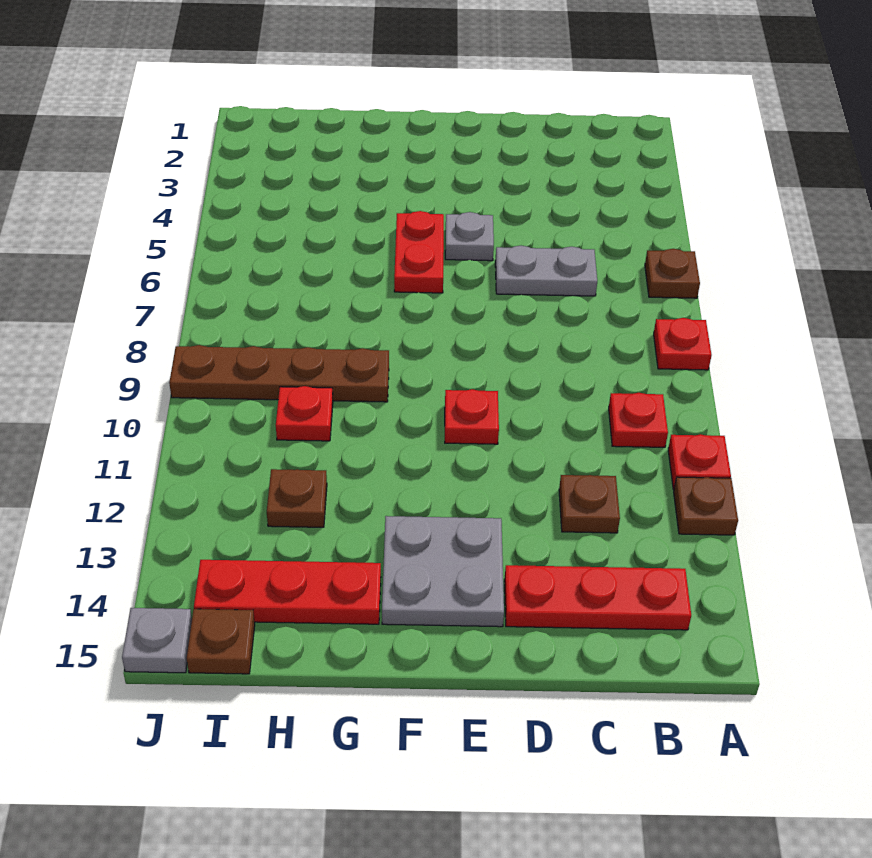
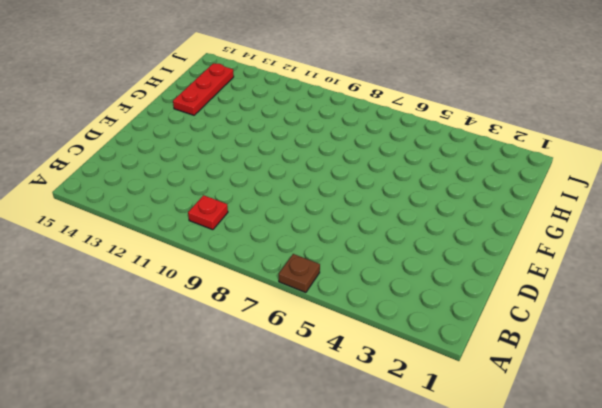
none -> red 1x1 plate [654,318,712,370]
none -> red 1x1 plate [668,434,731,489]
none -> brown 1x1 plate [674,477,738,535]

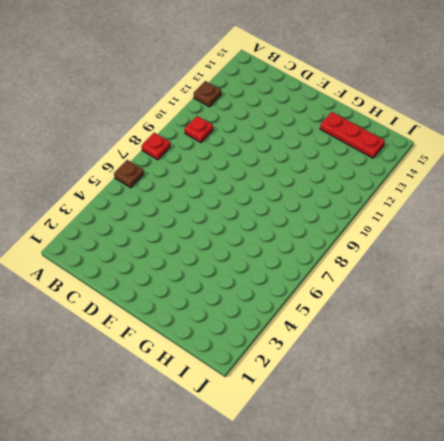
none -> red 1x1 plate [668,434,731,489]
none -> red 1x3 plate [504,565,691,630]
none -> grey 1x2 plate [495,246,597,296]

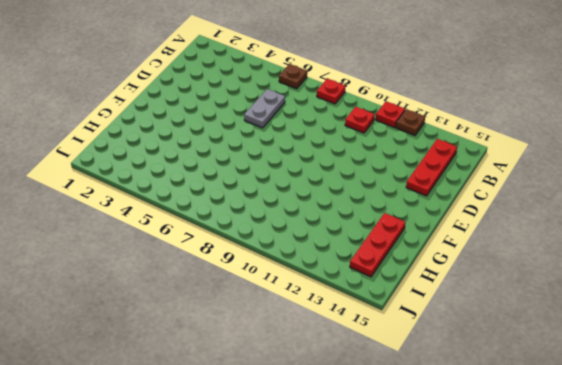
none -> brown 1x1 plate [559,475,620,533]
none -> grey 1x1 plate [445,212,494,261]
none -> red 1x1 plate [445,389,499,444]

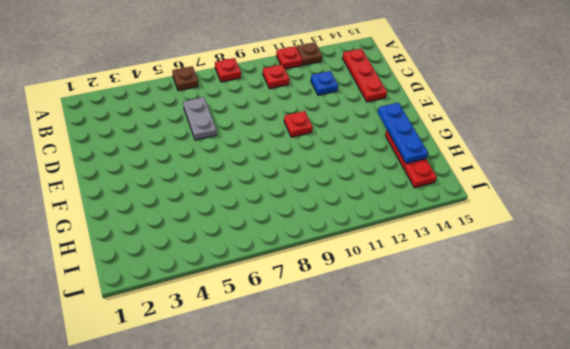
blue 1x1 plate [311,71,338,95] -> brown 1x1 plate [559,475,620,533]
blue 1x3 plate [378,103,428,164] -> none
none -> grey 1x1 plate [445,212,494,261]
none -> grey 2x2 plate [382,516,504,627]
none -> red 1x2 plate [394,211,444,293]

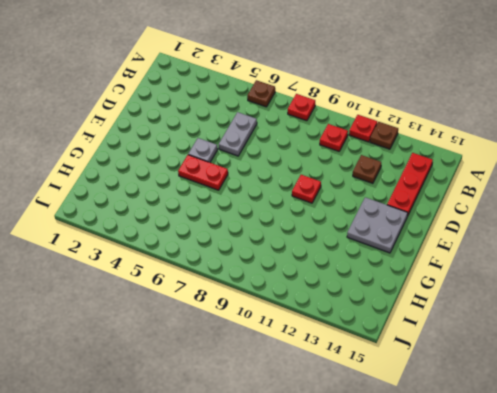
none -> brown 1x4 plate [169,345,389,402]
none -> red 1x3 plate [194,560,381,624]
none -> red 1x1 plate [276,386,333,441]

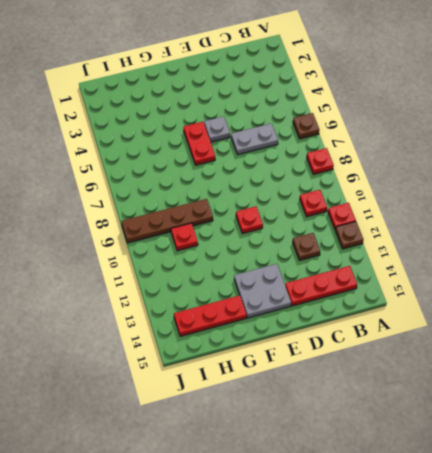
none -> brown 1x1 plate [267,469,327,527]
none -> brown 1x1 plate [187,609,255,674]
none -> grey 1x1 plate [122,608,192,673]

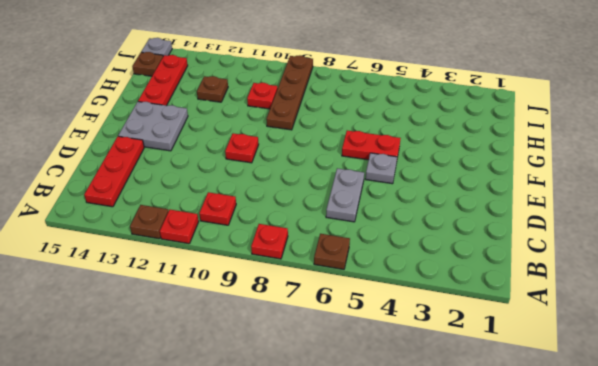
none -> brown 1x1 plate [559,475,620,533]

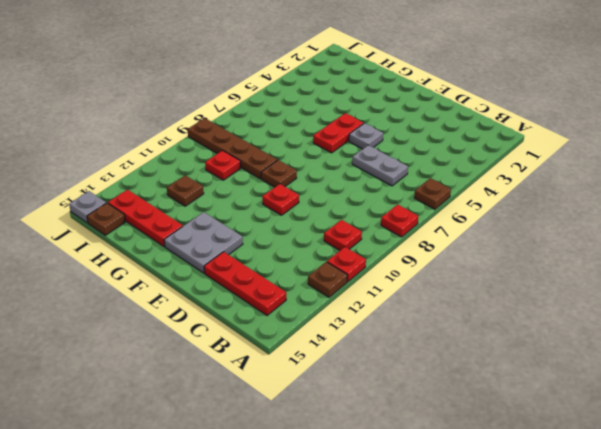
brown 1x1 plate [261,160,297,187] -> brown 1x1 plate moved to [559,475,620,533]

